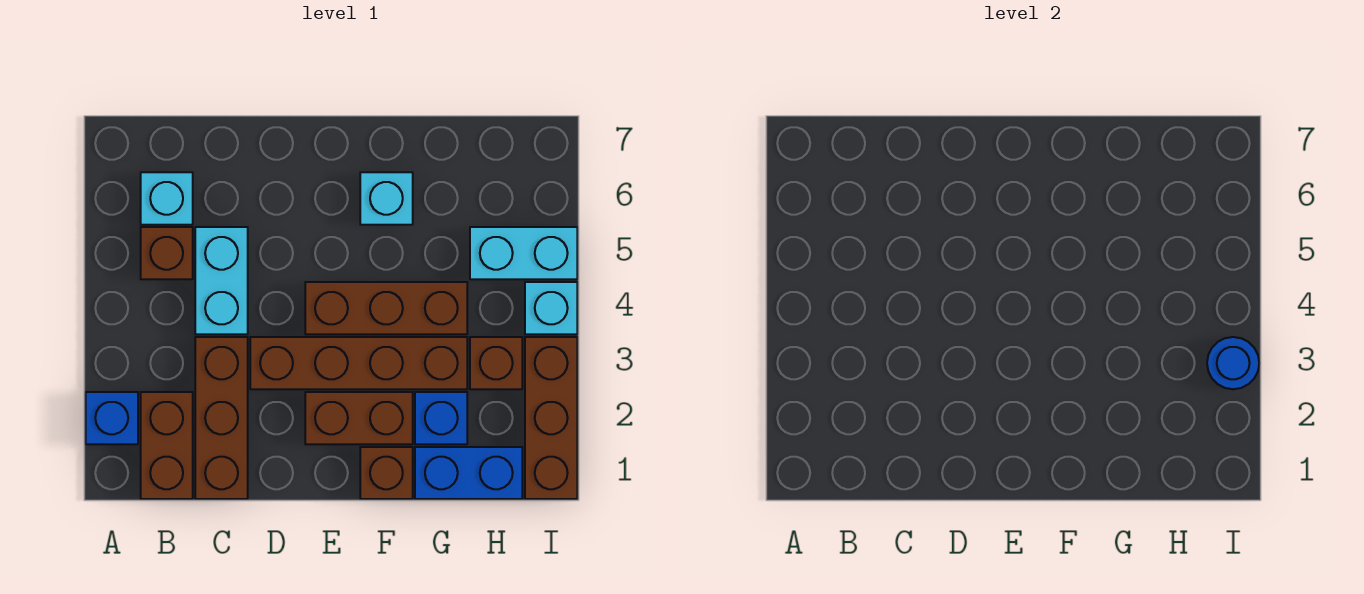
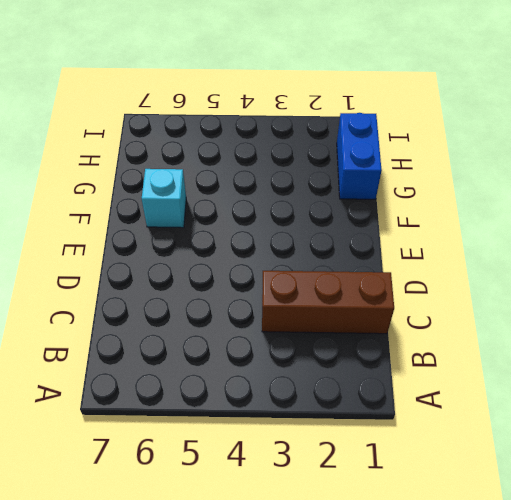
none -> blue 1x1 brick [86,392,138,444]
none -> brown 1x2 brick [141,392,193,499]
none -> brown 1x1 brick [141,227,193,279]

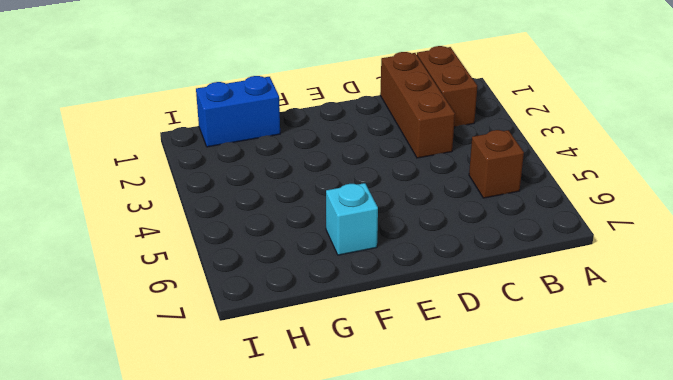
none -> blue 1x1 brick [86,392,138,444]
none -> cyan 1x1 brick [141,172,193,225]
none -> cyan 1x2 brick [195,227,248,334]

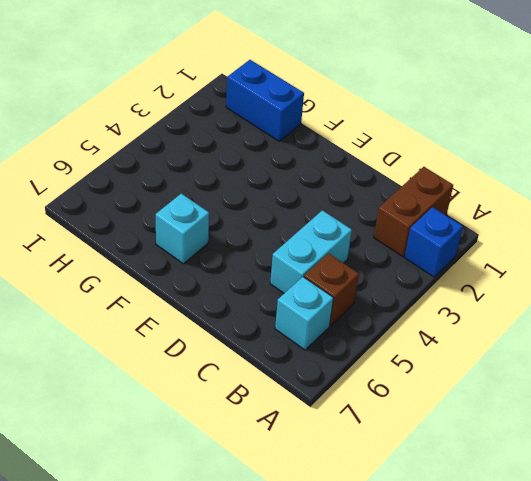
none -> brown 1x3 brick [195,337,248,499]
none -> brown 1x4 brick [250,337,467,389]
none -> brown 1x2 brick [305,392,413,444]

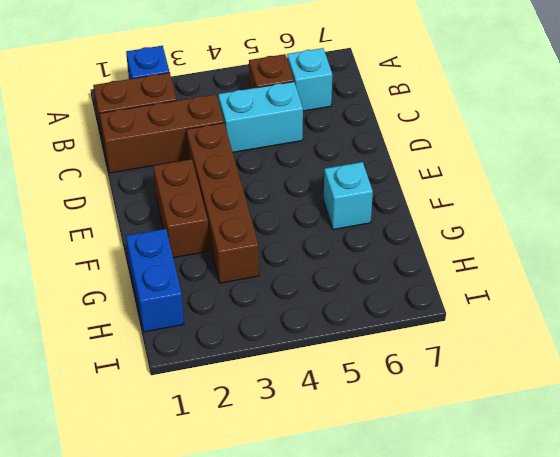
none -> brown 1x3 brick [305,282,467,334]
none -> brown 1x1 brick [360,447,413,499]
none -> blue 1x1 brick [415,392,467,444]

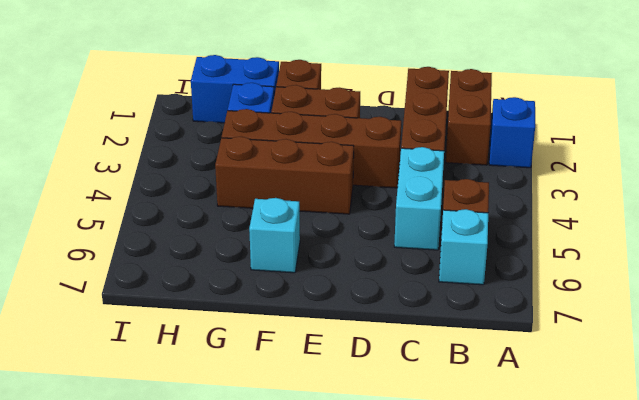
none -> brown 1x1 brick [470,337,522,389]
none -> cyan 1x2 brick [470,227,577,279]
none -> brown 1x3 brick [525,337,577,499]

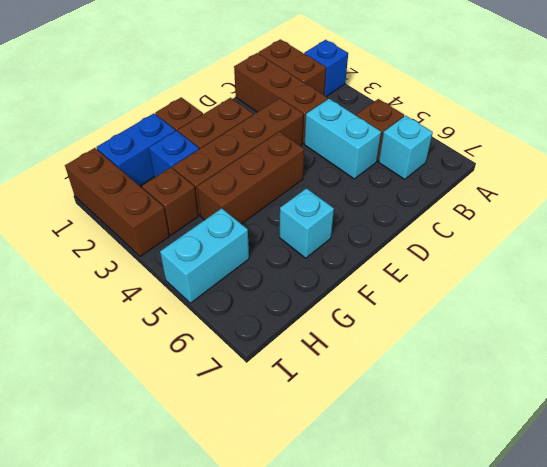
none -> cyan 1x1 brick [525,282,577,334]
none -> blue 1x1 round brick [1207,337,1259,389]

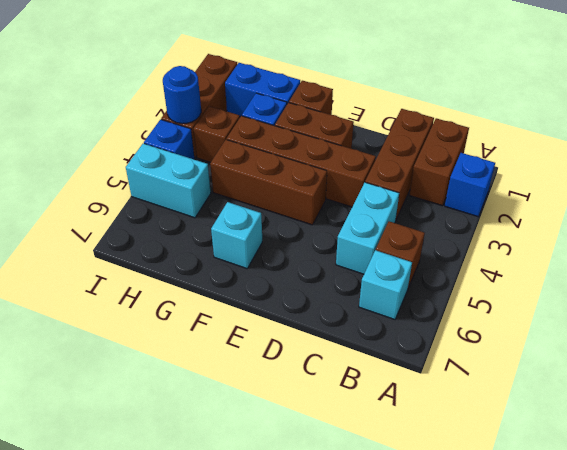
blue 1x1 brick [144,120,195,159] -> cyan 1x1 brick [525,282,577,334]

